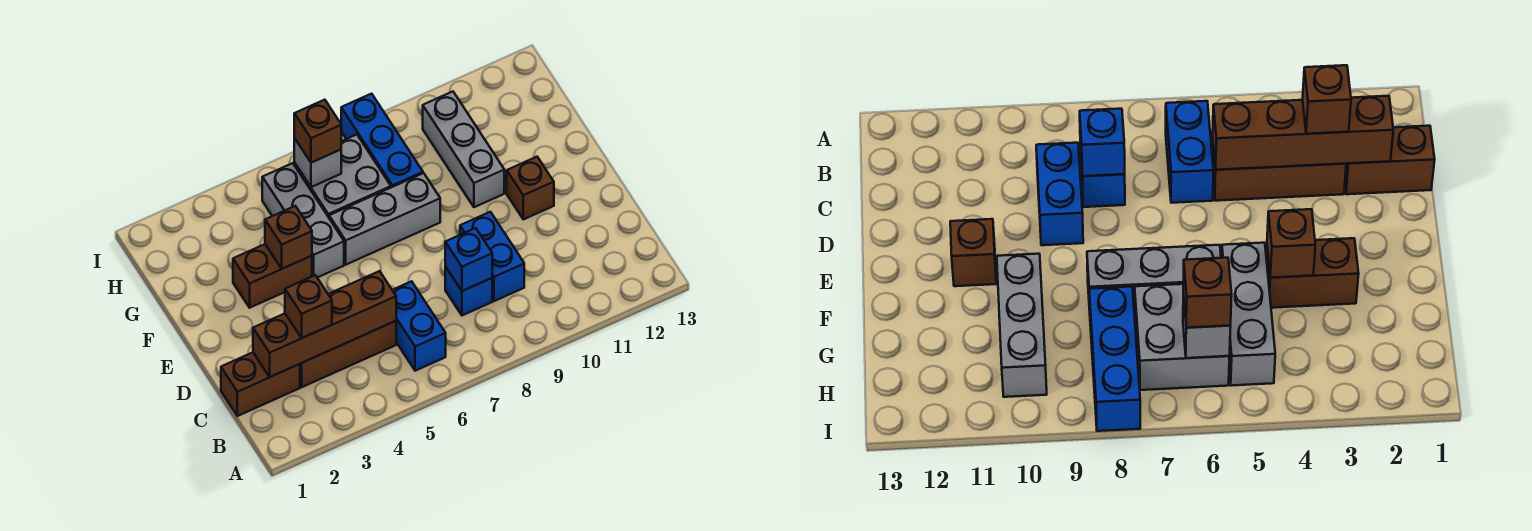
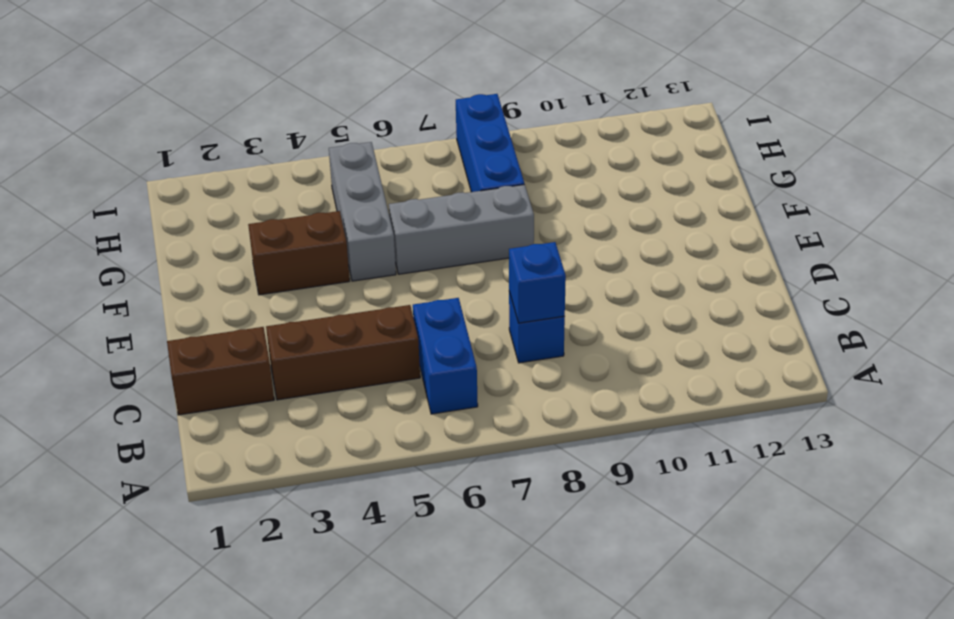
none -> blue 1x2 brick [460,212,524,301]
none -> brown 1x1 brick [507,157,554,219]
none -> grey 1x3 brick [423,92,504,207]

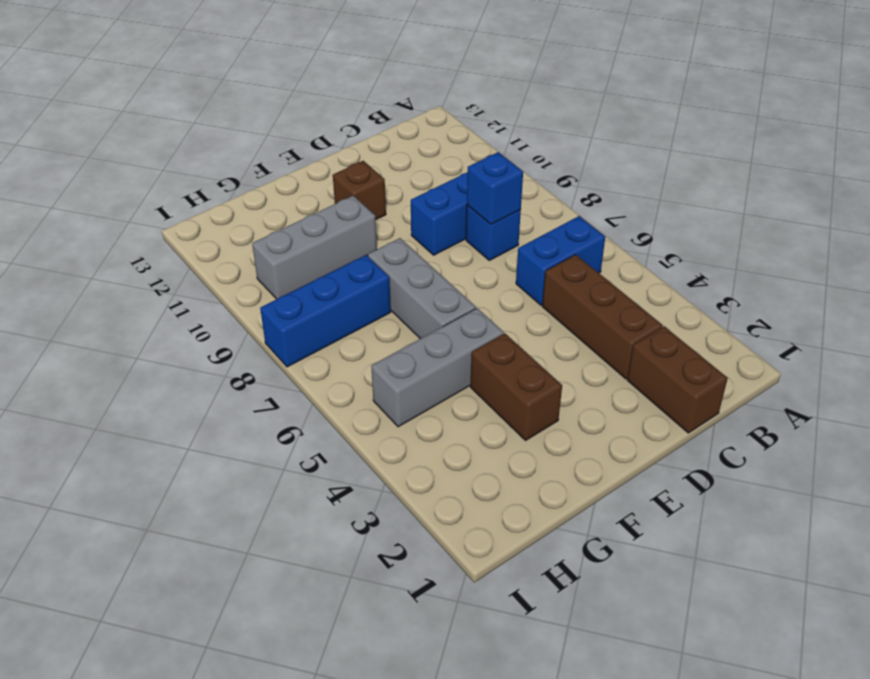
none -> grey 2x2 brick [294,135,391,217]
none -> brown 1x4 brick [253,271,396,377]
none -> brown 1x1 brick [265,206,312,269]

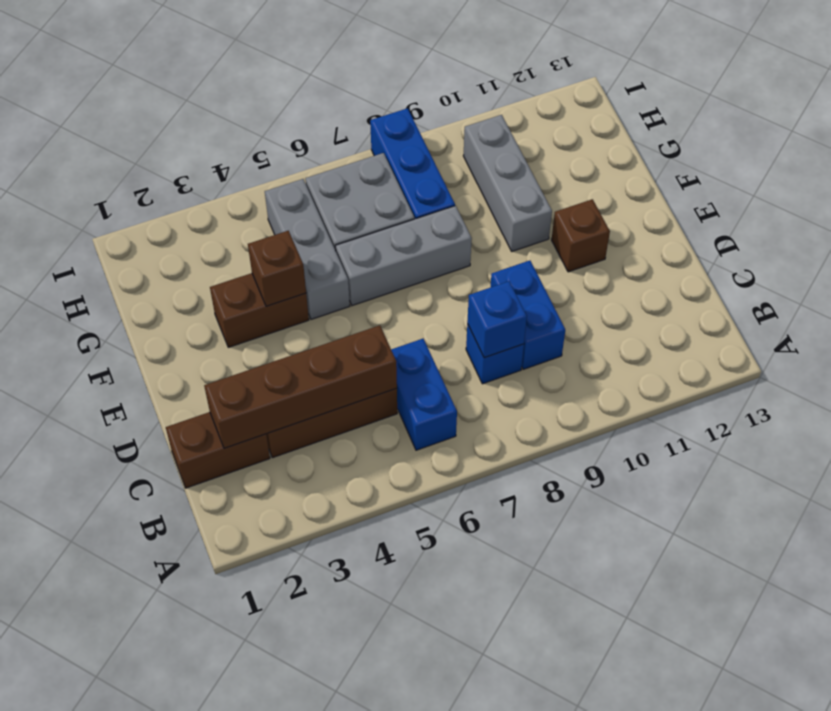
none -> grey 1x1 brick [294,138,341,187]
none -> brown 1x1 brick [285,275,332,338]
none -> brown 1x1 brick [294,100,341,163]

